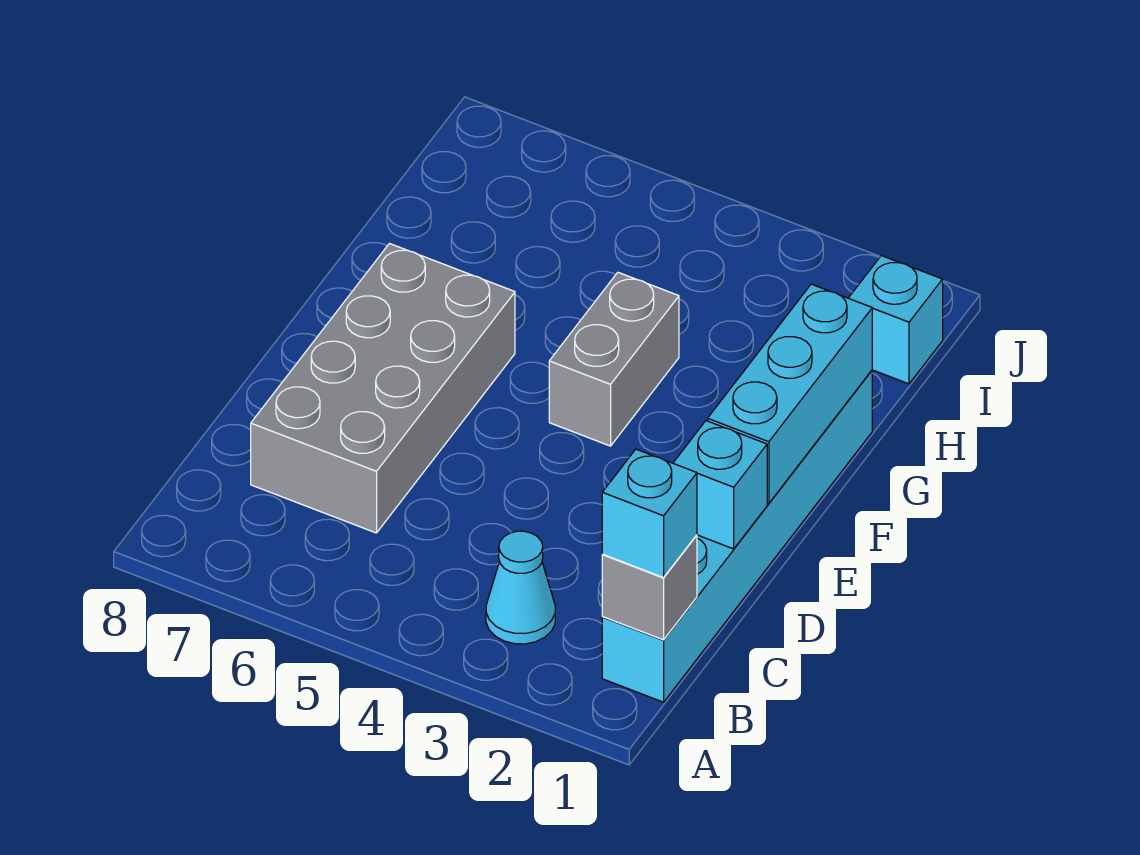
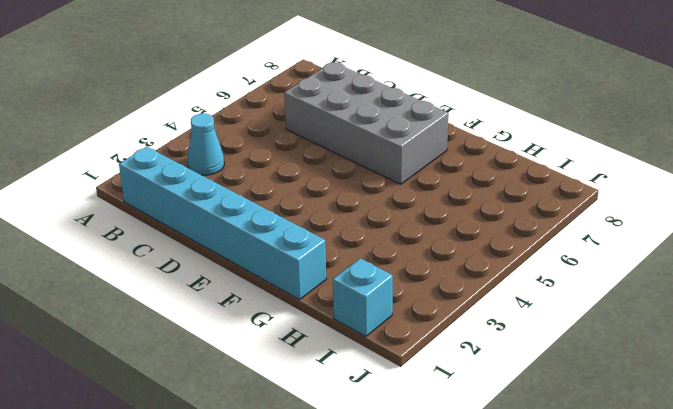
none -> grey 1x2 brick [549,272,679,446]
none -> grey 1x1 brick [602,535,697,640]

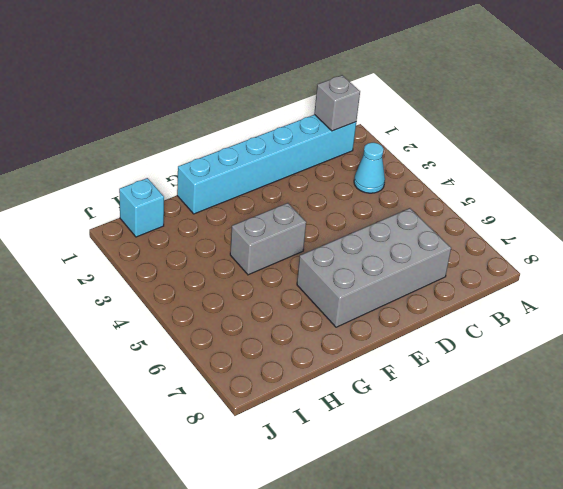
none -> cyan 1x1 brick [673,421,767,549]
none -> cyan 1x3 brick [708,284,872,503]

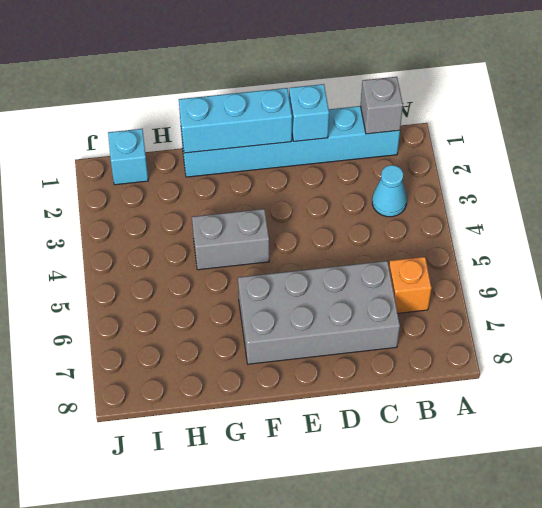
orange 1x1 brick [389,257,432,313] -> none
none -> cyan 1x1 brick [602,449,697,577]

